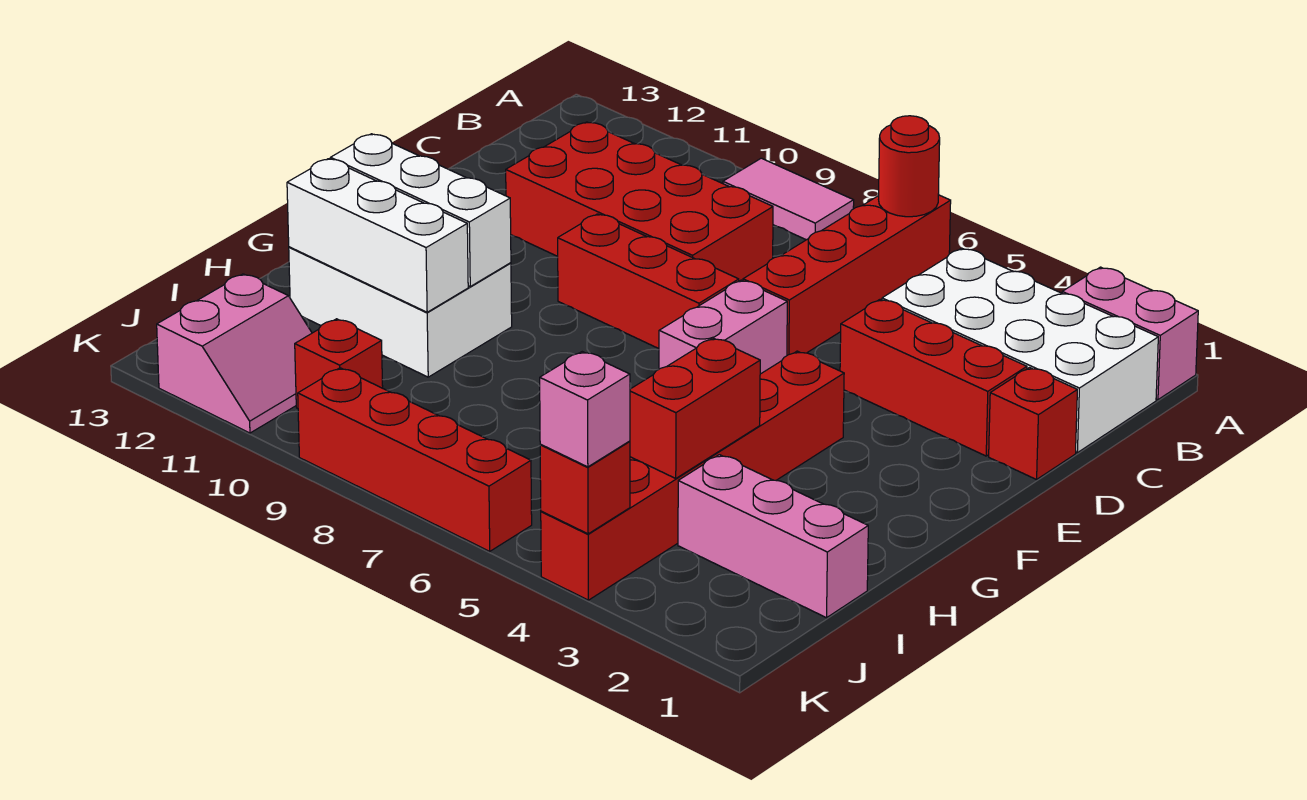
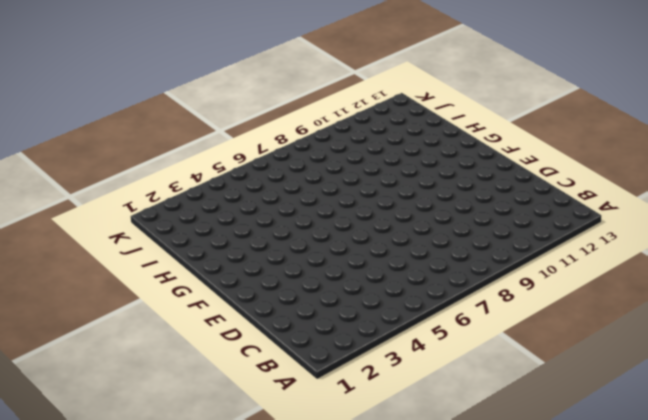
none -> pink 1x2 brick [1062,267,1198,400]
none -> red 1x4 brick [743,195,951,355]
none -> pink 1x2 tile [723,158,854,240]

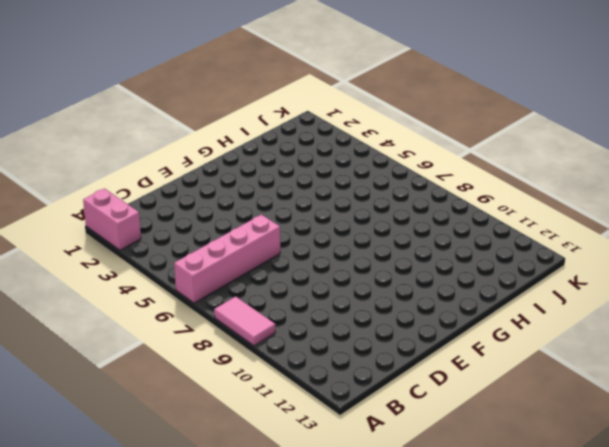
pink 1x4 brick [174,215,280,303] -> red 1x4 brick [743,195,951,355]
none -> white 2x4 brick [882,248,1158,453]
none -> red 2x4 brick [506,122,773,281]
none -> red 1x1 brick [989,368,1077,480]

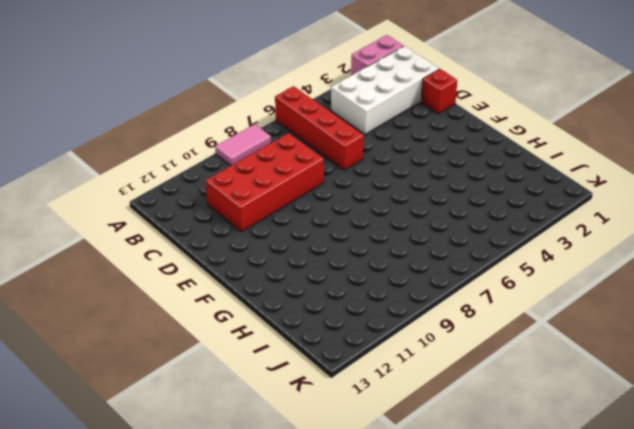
none -> red 1x3 brick [840,299,1027,456]
none -> pink 1x2 brick [659,280,787,374]
none -> red 1x3 brick [558,214,739,349]

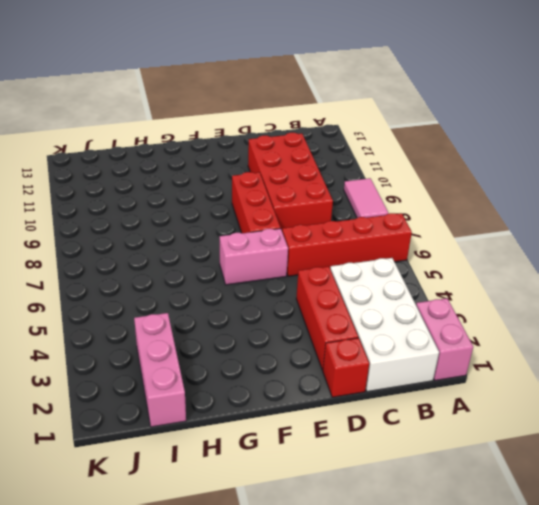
none -> red 1x6 brick [541,351,844,600]
none -> white 2x3 brick [289,247,512,377]
none -> red 1x1 brick [295,319,383,408]

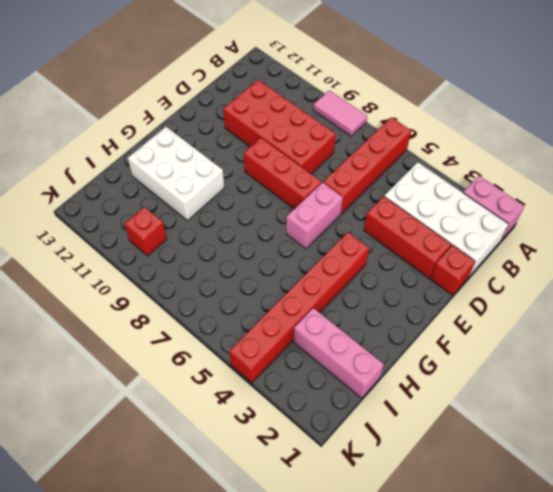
none -> pink 2x2 slope [157,274,312,433]
none -> red 1x4 brick [298,368,532,551]
none -> red 1x1 round brick [879,116,940,217]

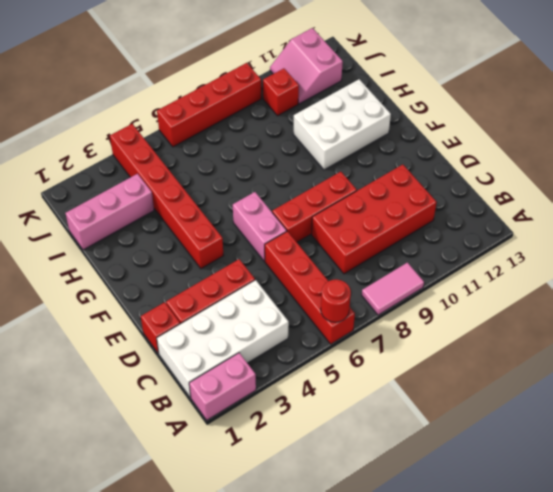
none -> white 1x3 brick [330,134,511,286]
none -> red 1x2 brick [630,338,760,478]
none -> white 1x3 brick [287,159,468,312]

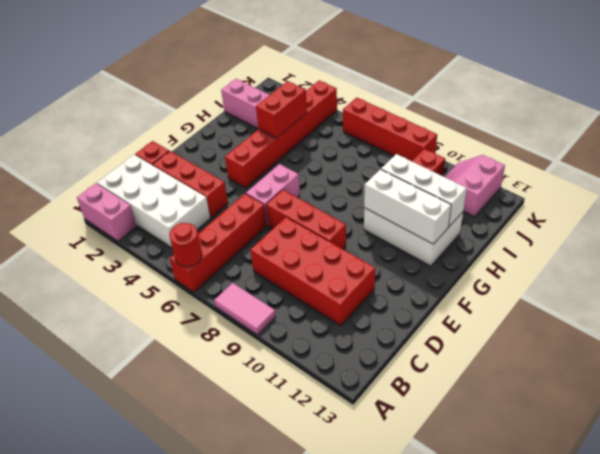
none -> red 1x1 brick [540,441,630,534]
none -> pink 1x1 brick [540,352,630,467]

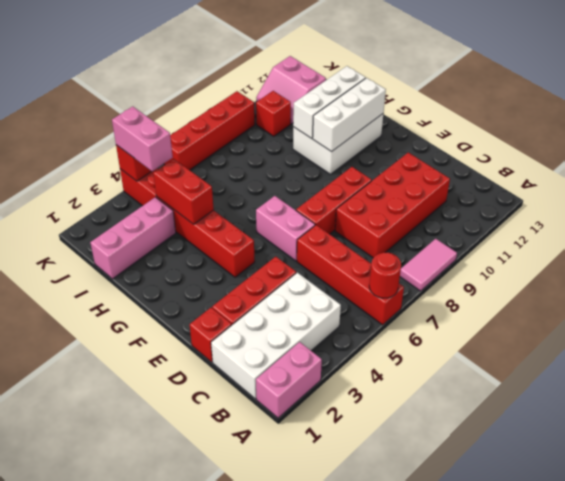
pink 1x2 brick [112,106,173,171] -> pink 1x1 brick [540,352,630,467]

